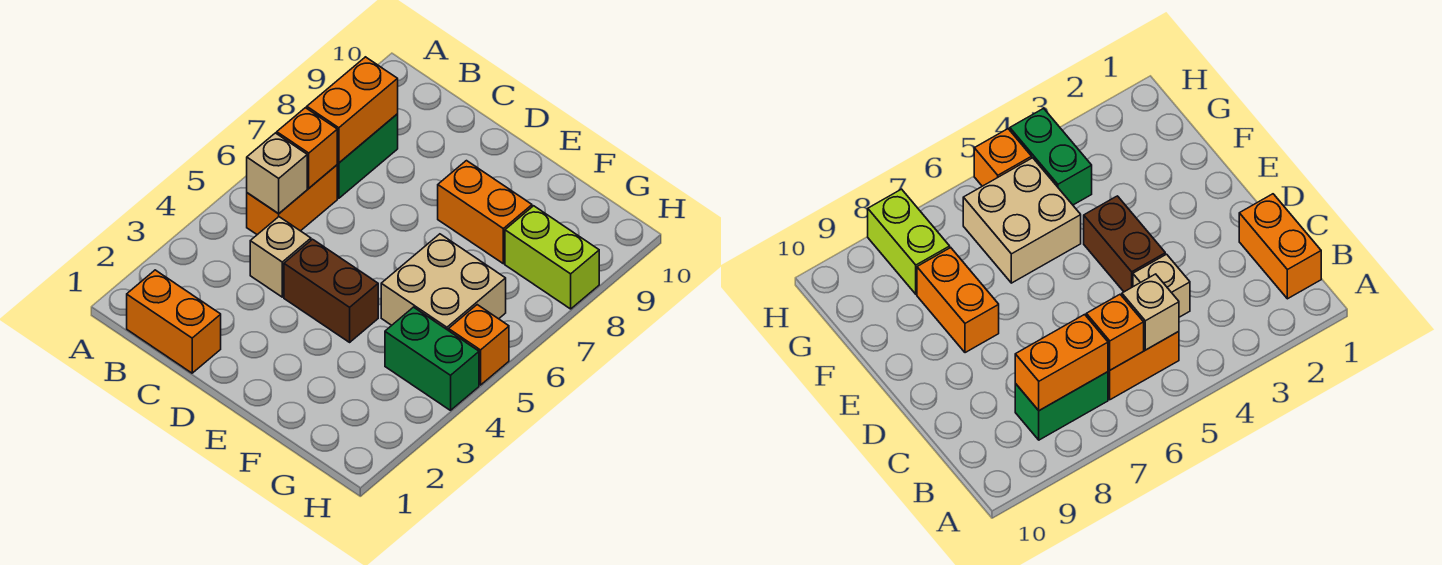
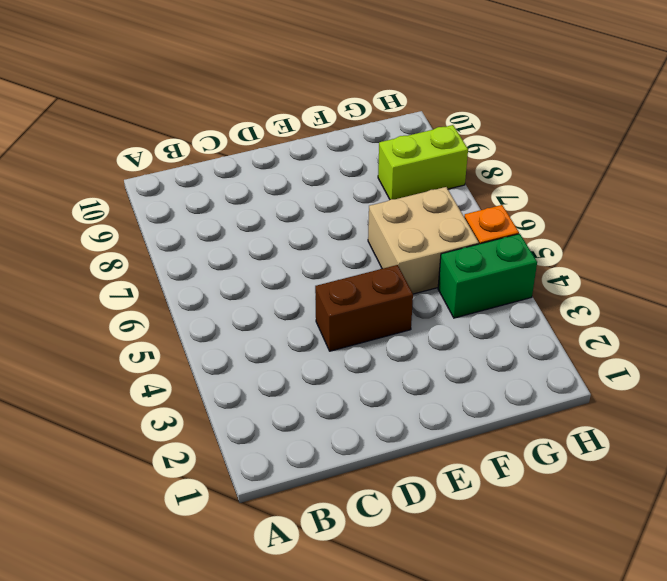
none -> orange 1x2 brick [127,270,221,373]
none -> orange 1x2 brick [247,165,337,235]
none -> green 1x2 brick [337,114,398,198]

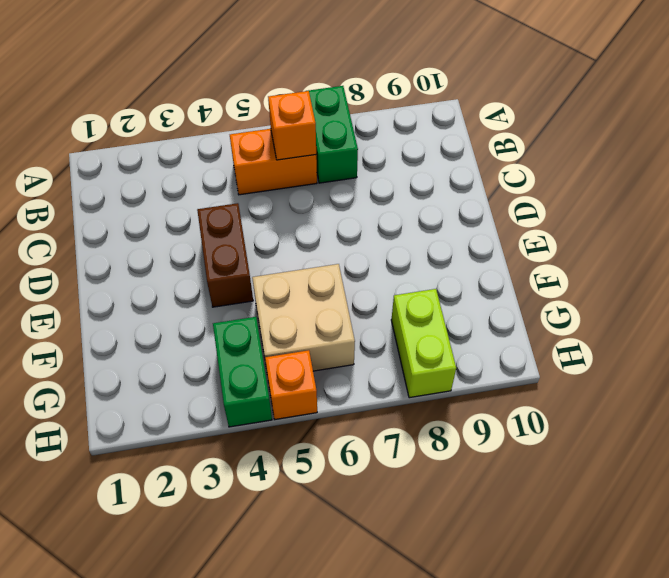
green 1x2 brick [308,86,358,183] -> green 1x2 brick turned to [337,114,398,198]
none -> orange 1x2 brick [127,270,221,373]
none -> tan 1x1 brick [250,217,311,297]
none -> orange 1x2 brick [438,161,532,264]

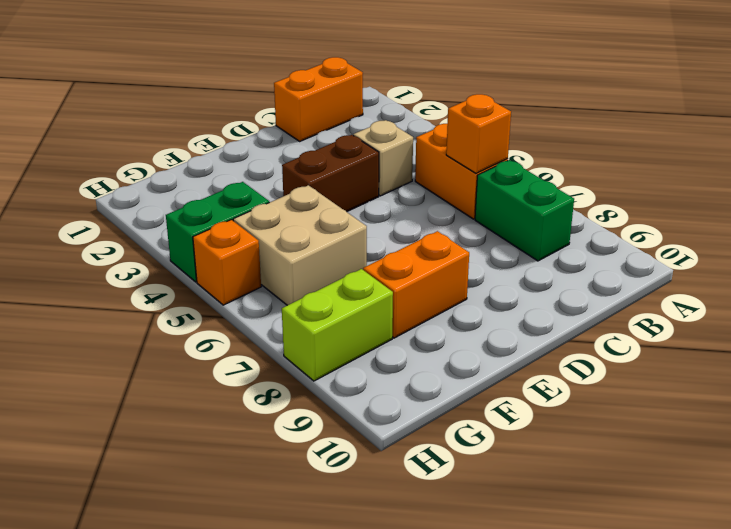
none -> tan 1x1 brick [247,133,307,214]
none -> orange 1x2 brick [307,57,398,163]

